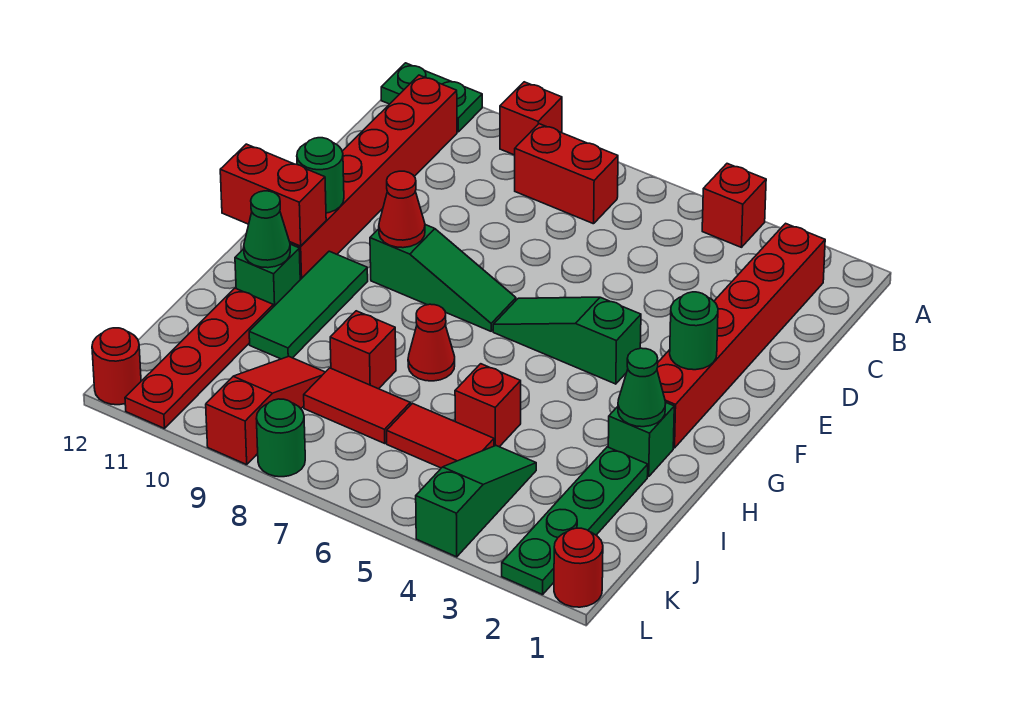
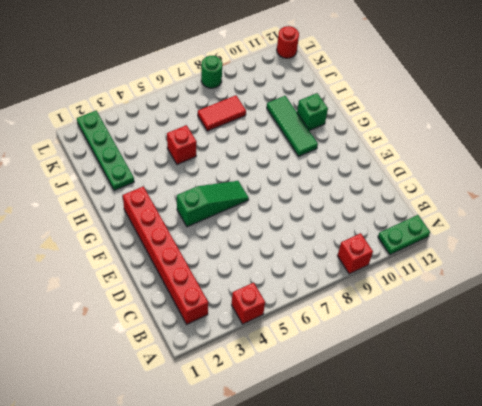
none -> red 1x2 brick [515,124,618,224]
none -> red 1x6 brick [290,75,457,280]
none -> green 1x3 slope [370,225,516,331]

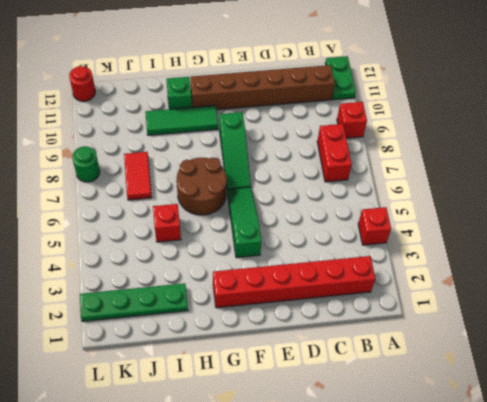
brown 1x6 brick [190,65,335,110] -> red 1x6 brick [290,75,457,280]
brown 2x2 round brick [177,157,227,215] -> red 1x1 cone [408,304,455,381]
none -> green 1x1 brick [608,403,674,477]
none -> red 1x1 brick [330,311,396,389]
none -> red 1x4 plate [125,288,273,429]

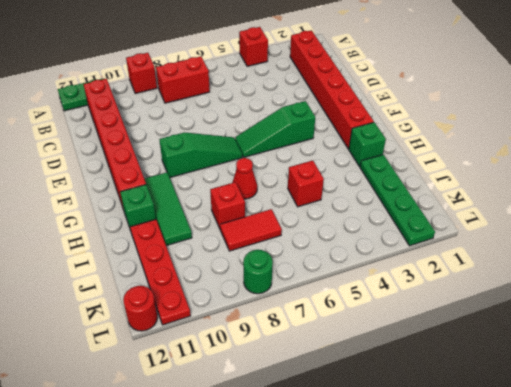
none -> green 1x3 slope [416,446,536,557]
none -> red 1x2 tile [387,403,494,468]
none -> red 1x3 slope [206,356,325,465]

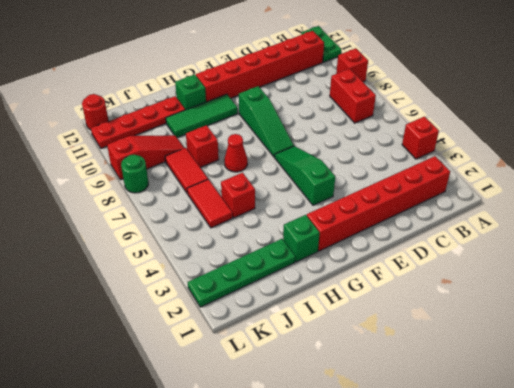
none -> green 1x3 slope [416,446,536,557]
none -> red 1x1 round brick [554,528,603,607]
none -> green 1x1 round brick [670,292,718,370]

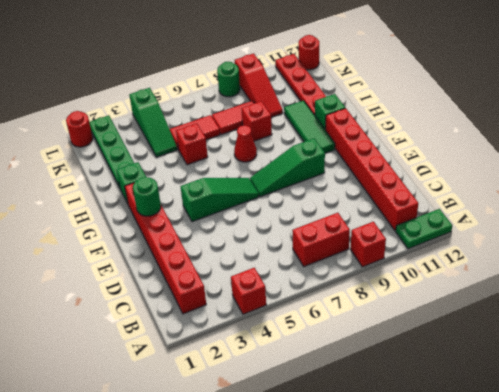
none -> red 1x1 cone [379,171,425,248]
none -> green 1x1 round brick [297,138,344,213]
none -> red 1x2 brick [220,144,326,246]

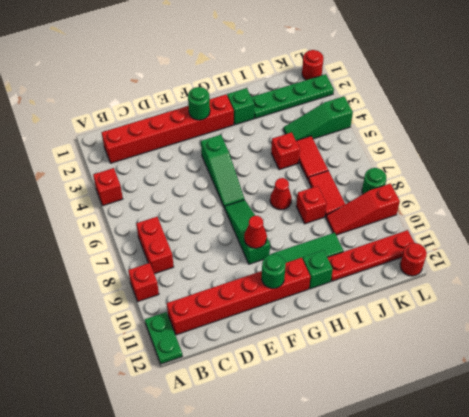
none -> red 1x2 brick [220,144,326,246]
none -> green 1x1 cone [618,348,666,427]
none -> green 1x1 cone [244,191,290,268]

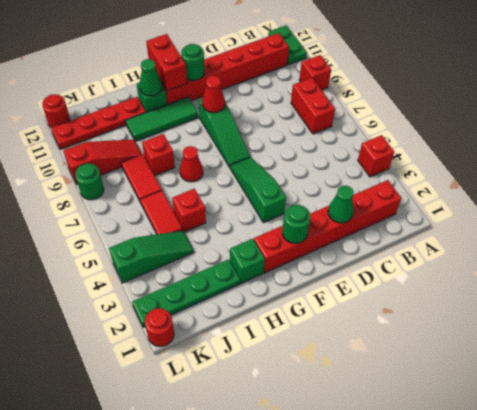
green 1x1 cone [328,186,354,223] -> green 1x1 cone moved to [618,348,666,427]

